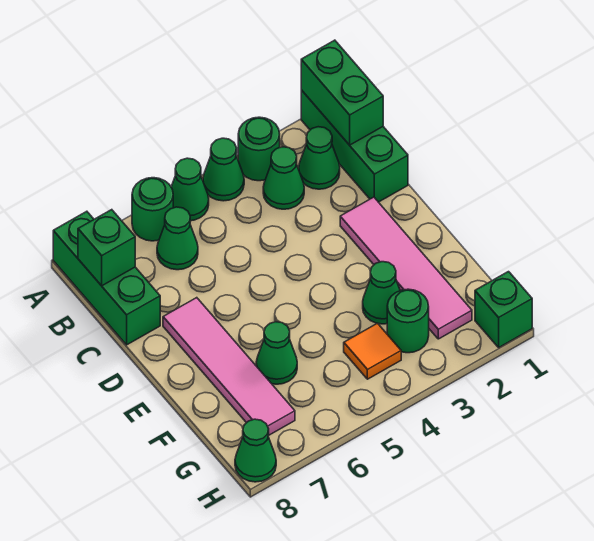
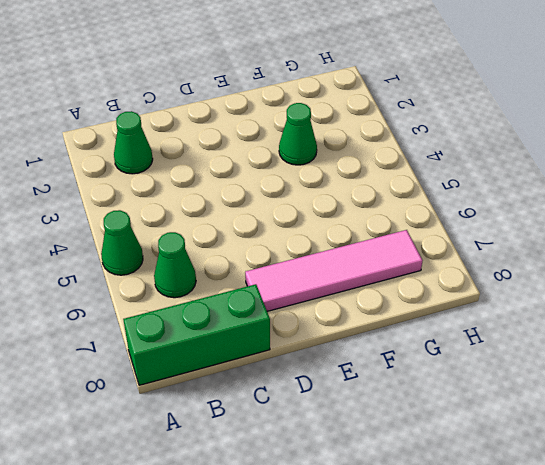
none -> green 1x3 brick [301,90,408,202]
none -> green 1x1 round brick [238,117,280,181]
none -> green 1x1 cone [203,138,244,201]

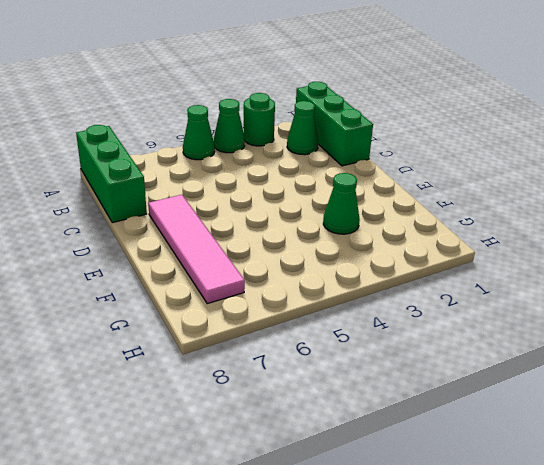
none -> green 1x1 round brick [132,178,173,241]
none -> green 1x1 cone [263,147,304,209]
none -> green 1x1 cone [157,207,198,270]

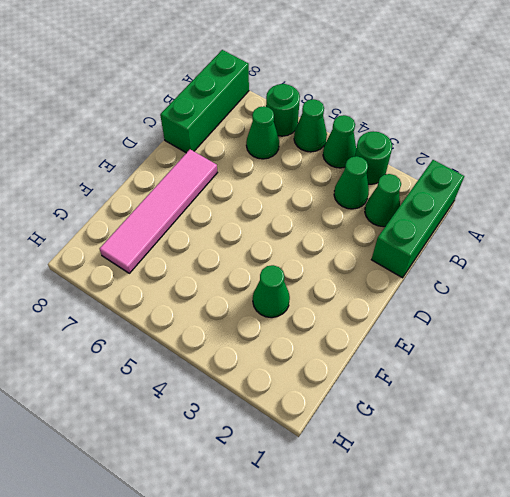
none -> pink 1x4 tile [340,197,472,339]
none -> green 1x1 cone [256,322,297,384]
none -> green 1x1 round brick [387,289,429,353]

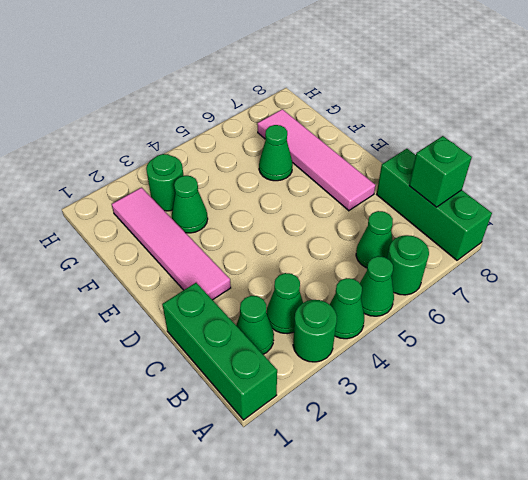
none -> orange 1x1 tile [344,323,401,379]
none -> green 1x1 brick [475,272,532,347]
none -> green 1x1 cone [235,419,276,482]

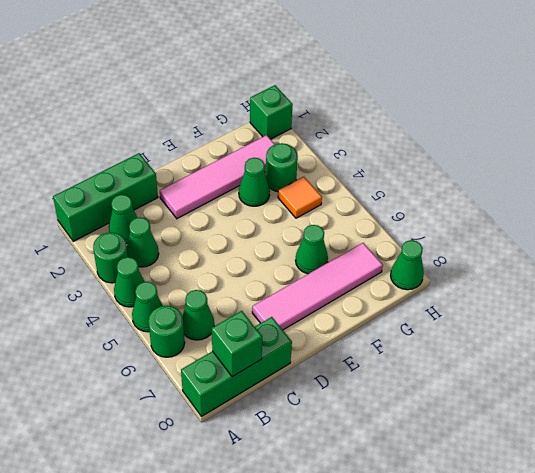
none -> green 1x2 brick [301,40,383,145]

